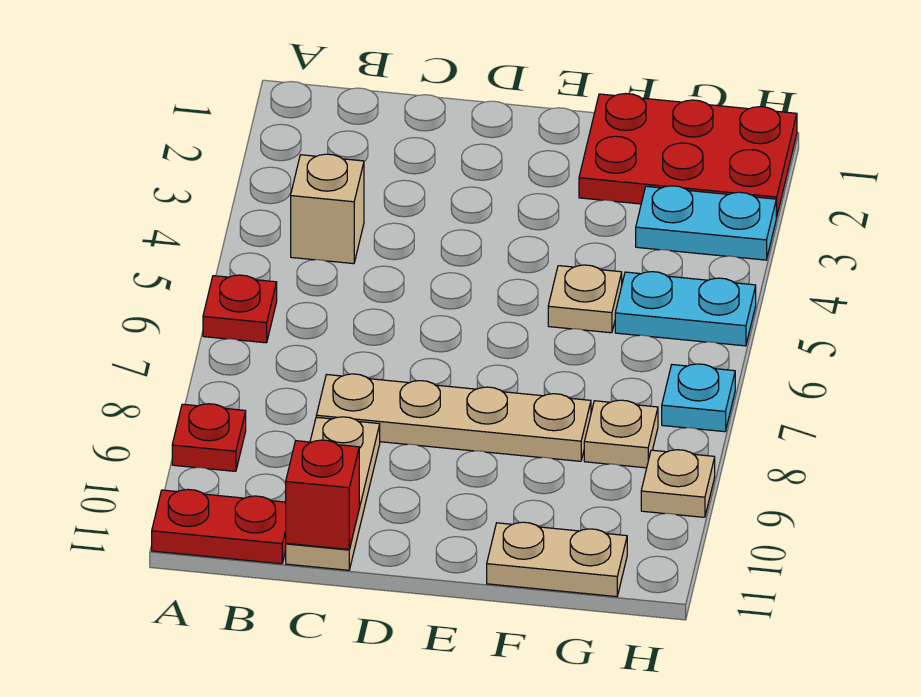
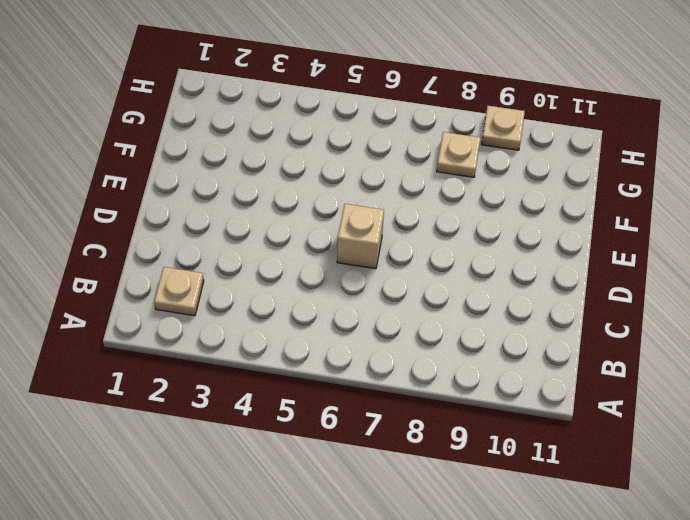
tan 1x1 plate [154,267,204,316] -> tan 1x1 plate moved to [548,265,622,333]
tan 1x1 brick [337,204,384,269] -> tan 1x1 brick moved to [291,154,364,264]
none -> red 1x1 plate [203,275,277,343]
none -> red 1x1 plate [172,404,246,471]
none -> red 1x2 plate [152,490,286,564]

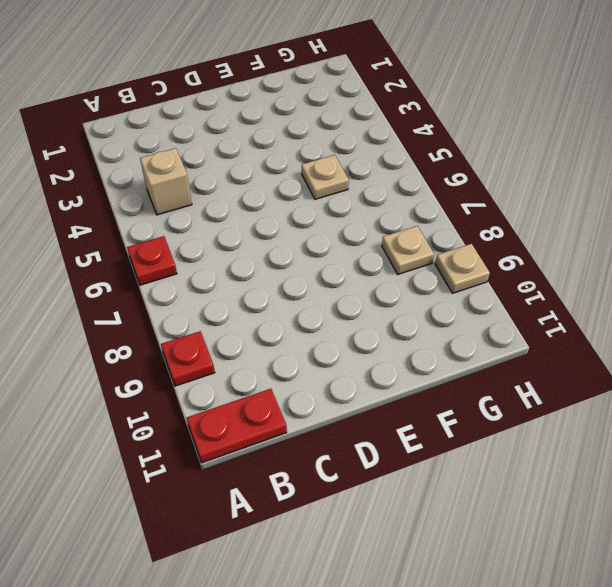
none -> tan 1x4 plate [316,374,591,461]
none -> tan 1x3 plate [286,417,380,570]
none -> red 2x3 plate [579,94,797,217]

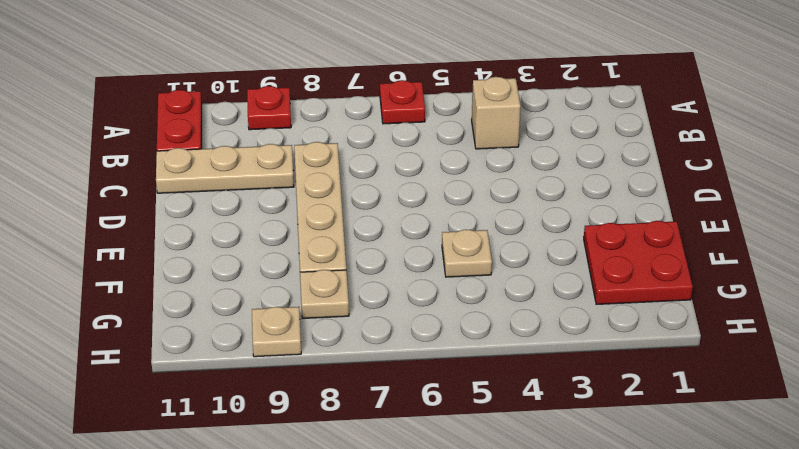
red 2x2 plate [584,221,693,304] -> red 2x3 plate [579,94,797,217]
none -> tan 1x2 plate [487,522,627,597]
none -> cyan 1x2 plate [636,186,776,260]
none -> cyan 1x2 plate [615,272,756,346]

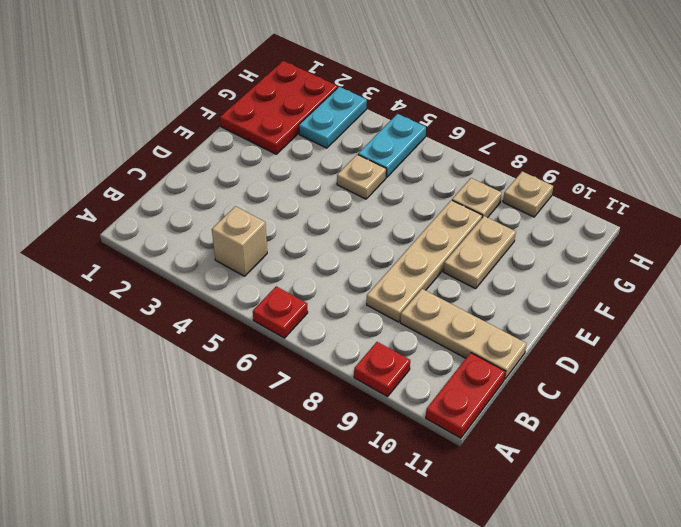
tan 1x2 plate [444,216,516,289] -> tan 1x2 plate moved to [487,522,627,597]
none -> cyan 1x1 plate [662,364,735,432]
none -> red 1x1 brick [286,440,359,549]

